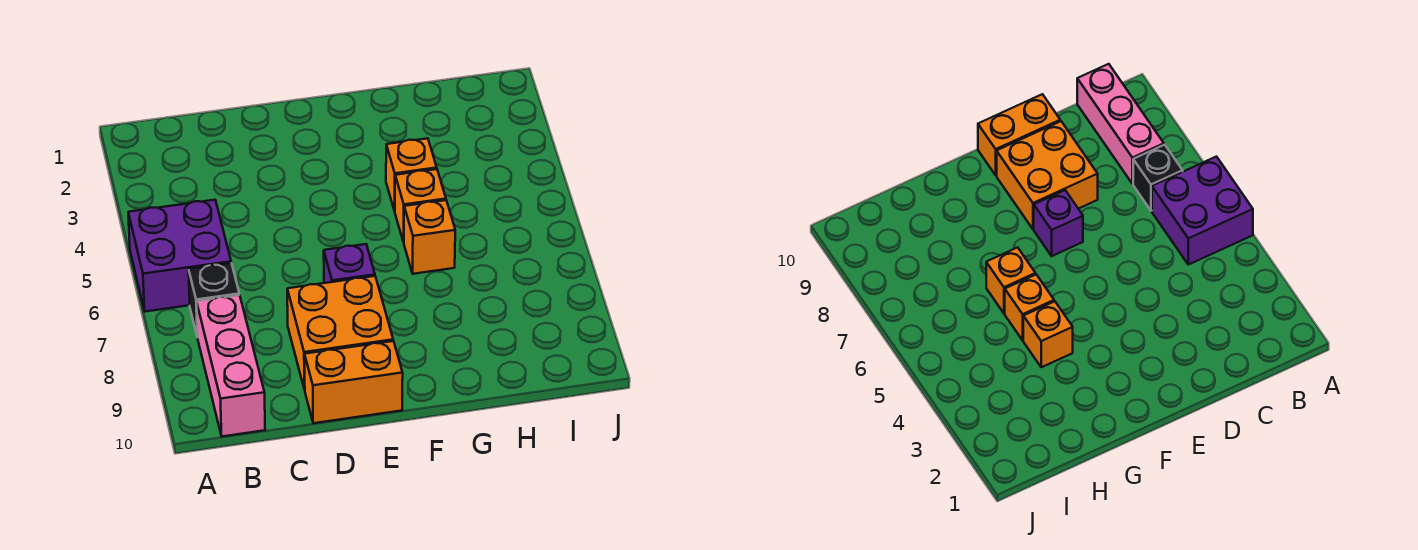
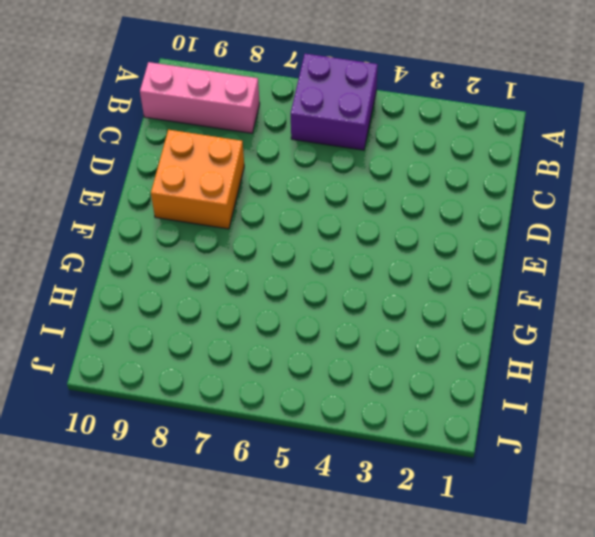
none -> black 1x1 brick [189,263,239,337]
none -> orange 1x2 brick [305,341,403,423]

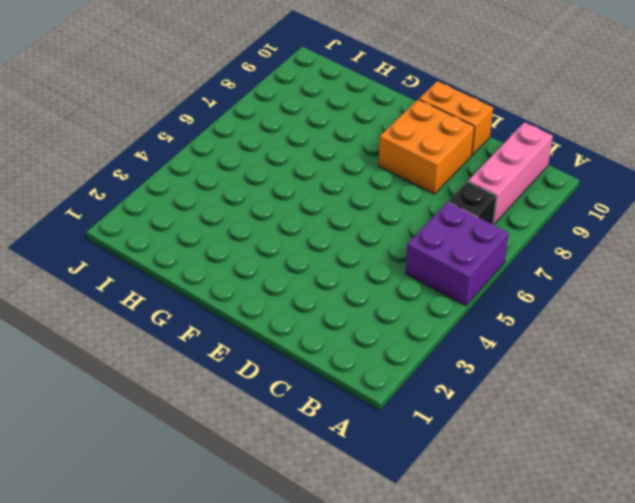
none -> purple 1x1 brick [324,244,375,283]
none -> orange 1x1 brick [386,138,437,211]

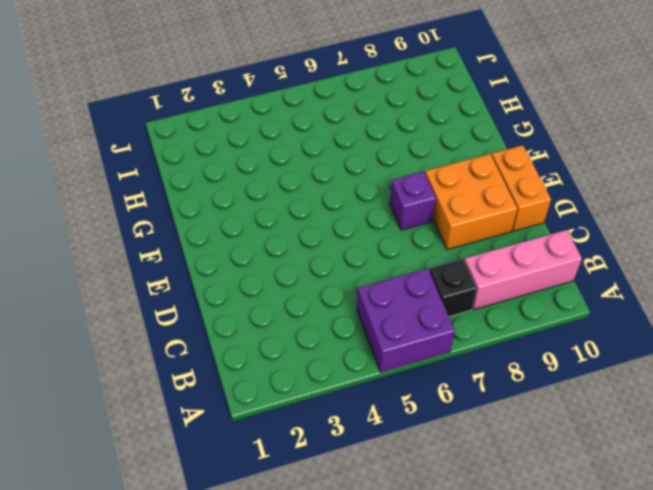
none -> orange 1x1 brick [386,138,437,211]
none -> orange 1x1 brick [395,169,446,242]

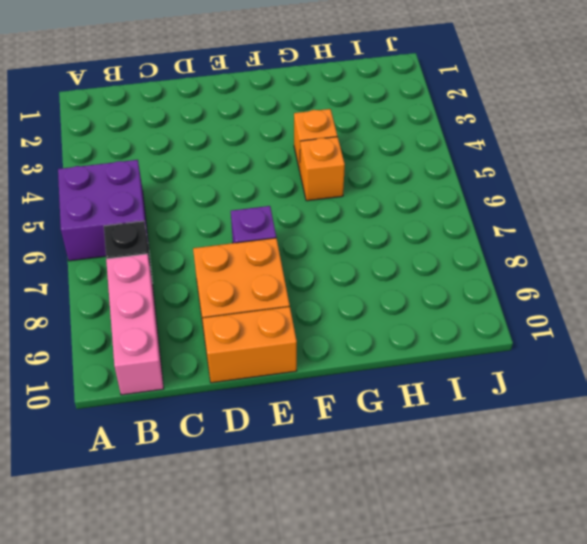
none -> orange 1x1 brick [404,200,455,274]

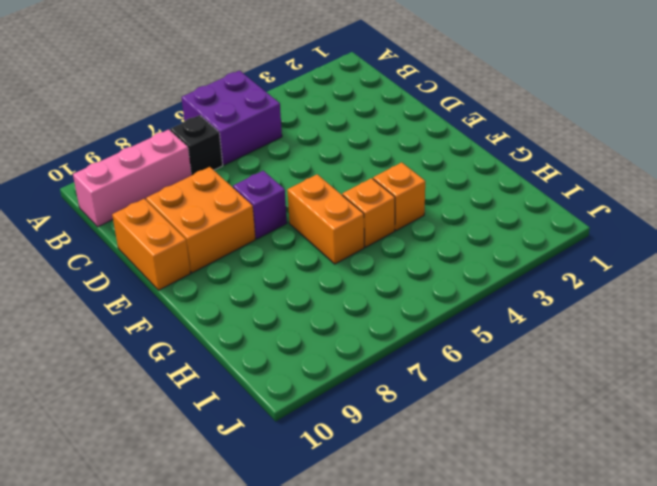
orange 1x2 brick [287,174,364,264] -> orange 1x1 brick [404,200,455,274]

